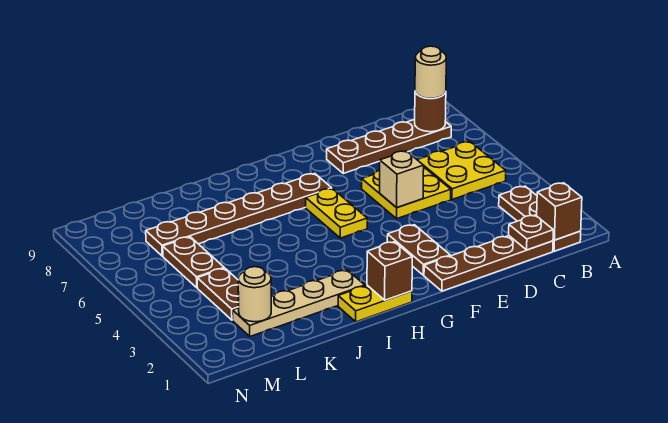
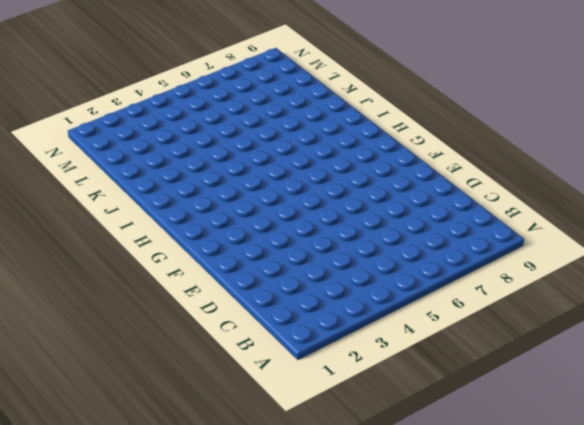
none -> brown 1x3 plate [499,186,581,251]
none -> yellow 2x2 plate [418,142,506,200]
none -> brown 1x4 plate [327,119,451,173]

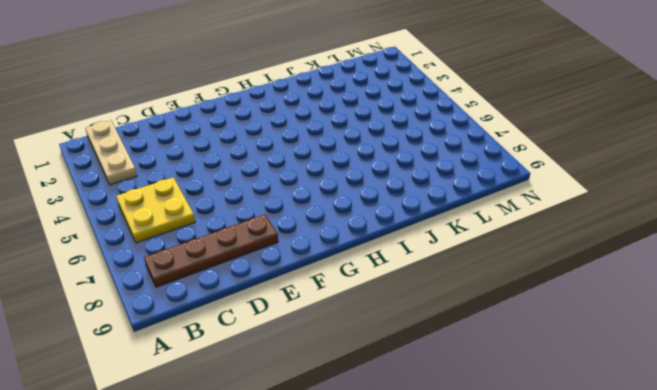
tan 1x3 plate [85,120,137,185] -> brown 1x3 plate [499,186,581,251]
none -> brown 1x4 plate [424,236,553,291]
none -> yellow 2x2 plate [362,168,451,219]
none -> brown 1x2 plate [387,225,450,275]

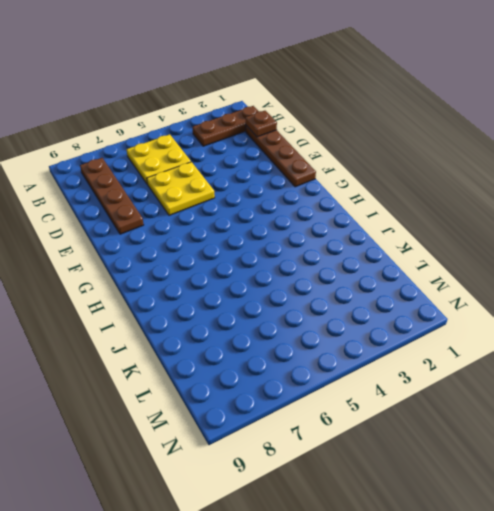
none -> brown 1x2 plate [387,225,450,275]
none -> yellow 1x2 plate [306,189,367,238]
none -> brown 1x6 plate [146,174,332,256]

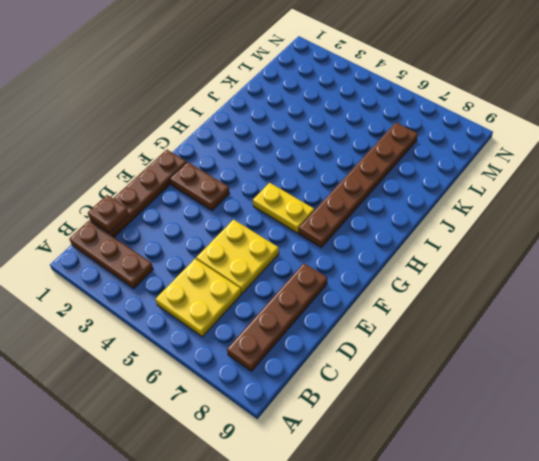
none -> yellow 1x2 plate [338,285,412,322]
none -> tan 1x4 plate [233,270,365,336]
none -> brown 1x2 plate [197,268,239,320]

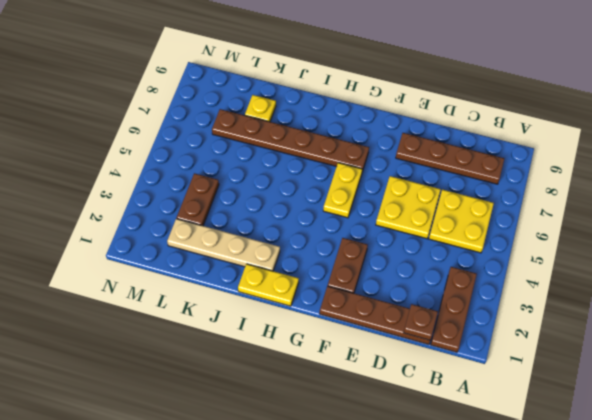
yellow 1x1 plate [245,95,276,122] -> none
none -> brown 1x2 plate [163,237,224,288]
none -> brown 1x1 brick [537,183,582,240]
none -> brown 1x1 round brick [415,92,446,132]

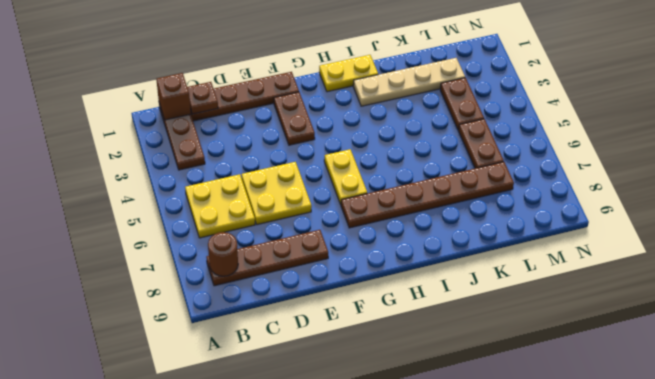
none -> tan 1x1 brick [380,151,424,208]
none -> brown 1x1 brick [367,242,412,300]
none -> tan 1x1 round brick [238,267,271,322]

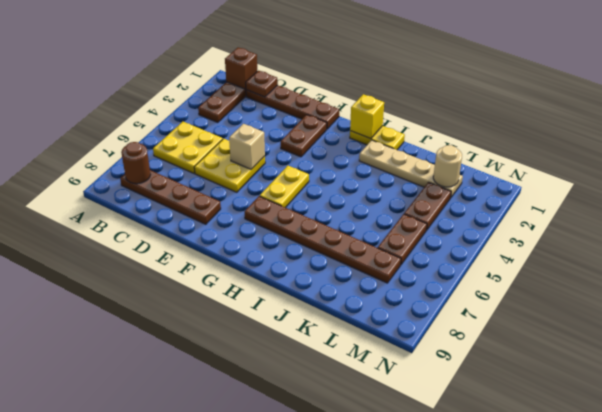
yellow 1x1 brick [350,94,384,139] -> brown 1x1 brick [367,242,412,300]
none -> tan 1x1 round brick [415,46,446,98]

